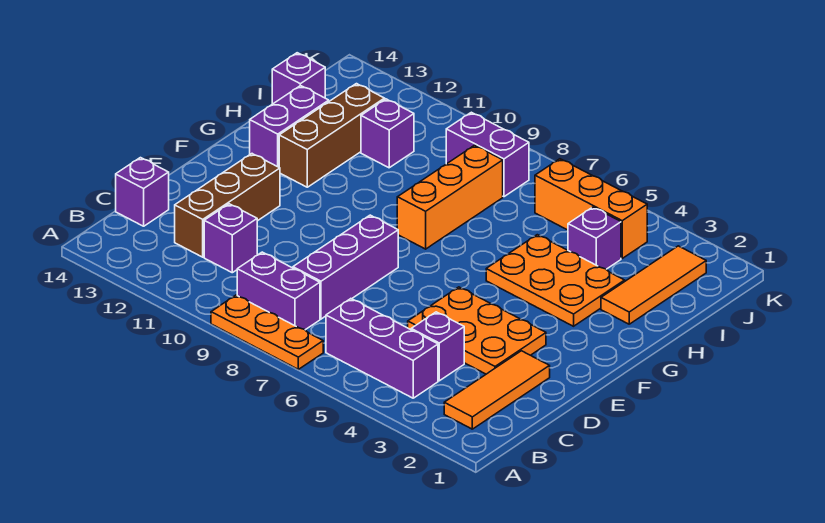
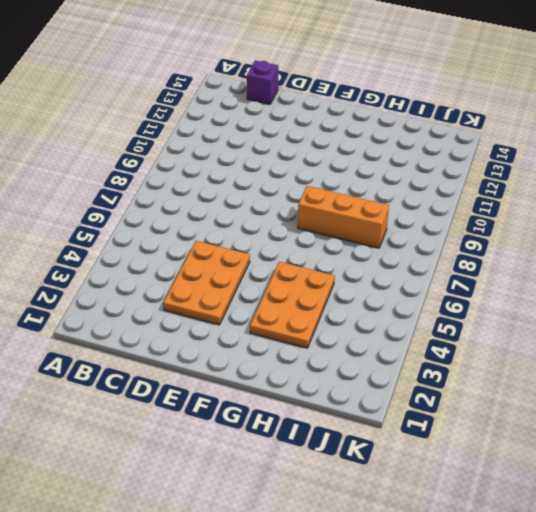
none -> orange 1x3 plate [211,295,323,369]
none -> orange 1x3 tile [444,351,550,429]
none -> purple 1x3 brick [326,299,438,398]

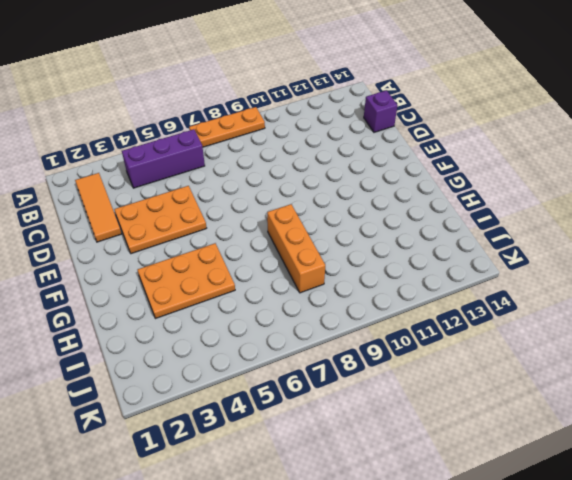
none -> purple 1x2 brick [237,252,320,330]
none -> purple 1x1 brick [411,312,464,381]
none -> purple 1x3 brick [293,215,398,319]

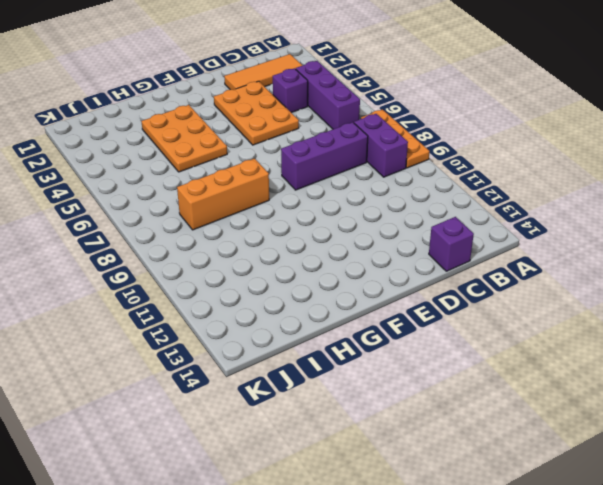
none -> purple 1x1 brick [204,204,257,273]
none -> brown 1x3 brick [175,154,280,257]
none -> brown 1x3 brick [279,84,385,187]

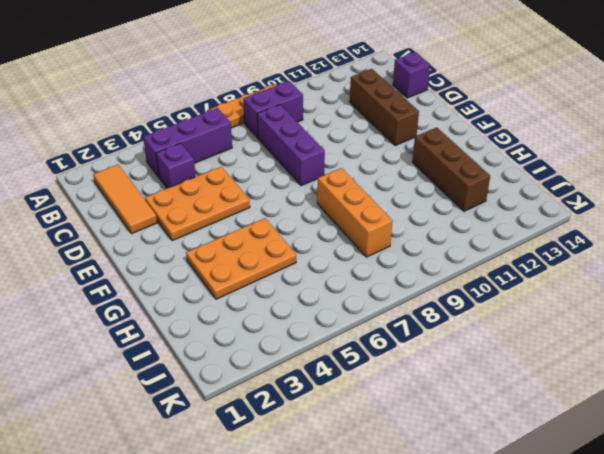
none -> purple 1x1 brick [204,204,257,273]
none -> purple 1x2 brick [250,86,329,167]
none -> orange 1x3 tile [601,246,706,324]

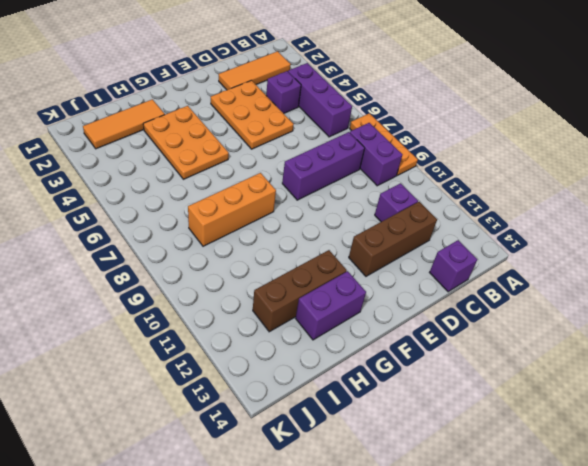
none -> purple 1x1 brick [568,207,621,269]
none -> purple 1x1 brick [361,99,414,168]
none -> purple 1x1 brick [272,53,325,104]

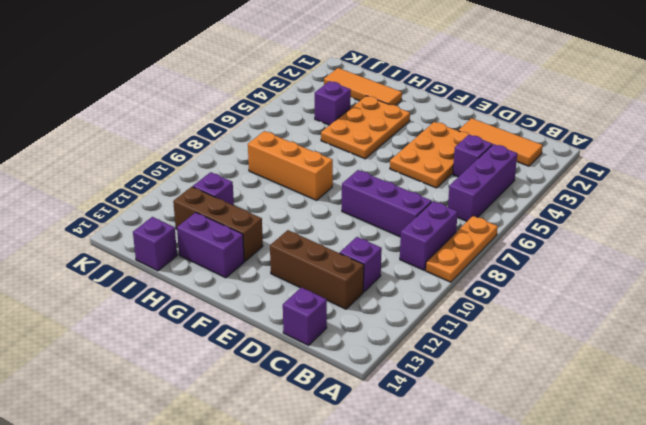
none -> orange 1x3 brick [535,159,647,258]
none -> purple 1x2 brick [446,112,529,197]

